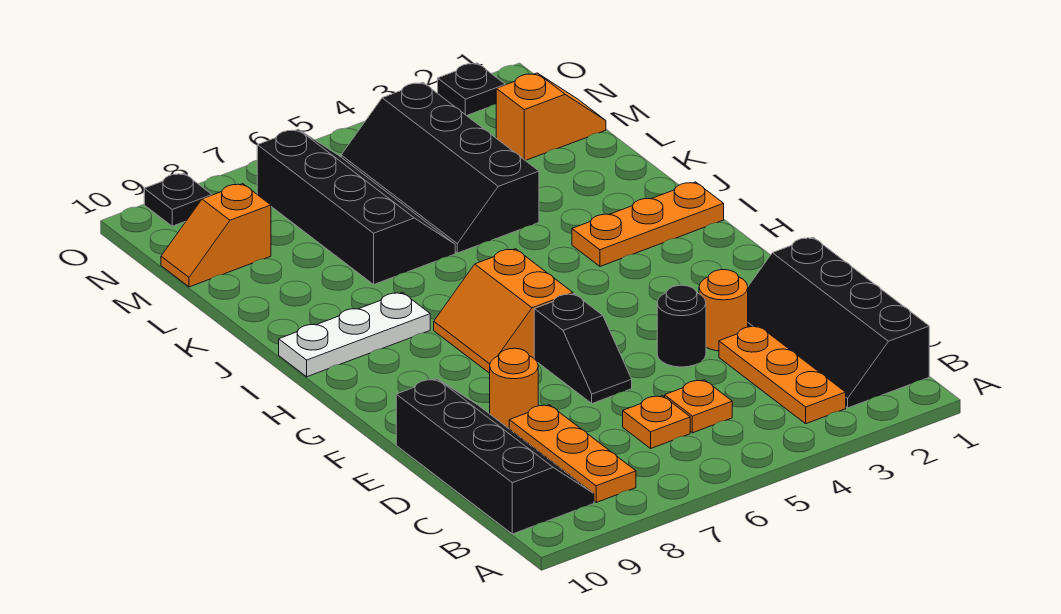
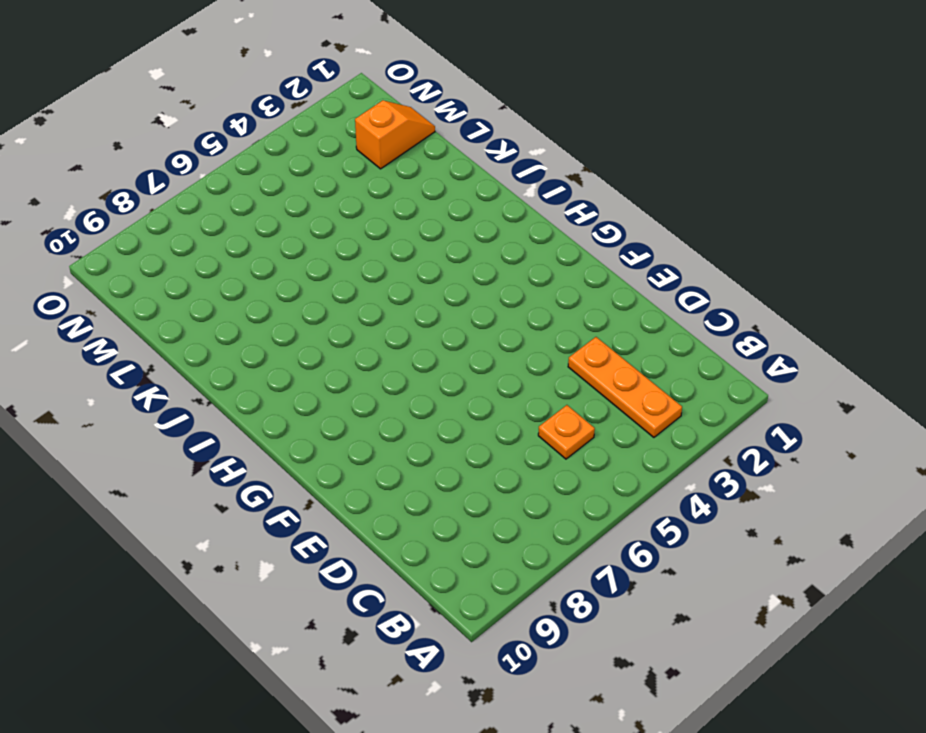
none -> black 2x4 slope [748,237,929,408]
none -> orange 1x3 plate [509,405,636,502]
none -> black 2x4 slope [396,379,594,534]

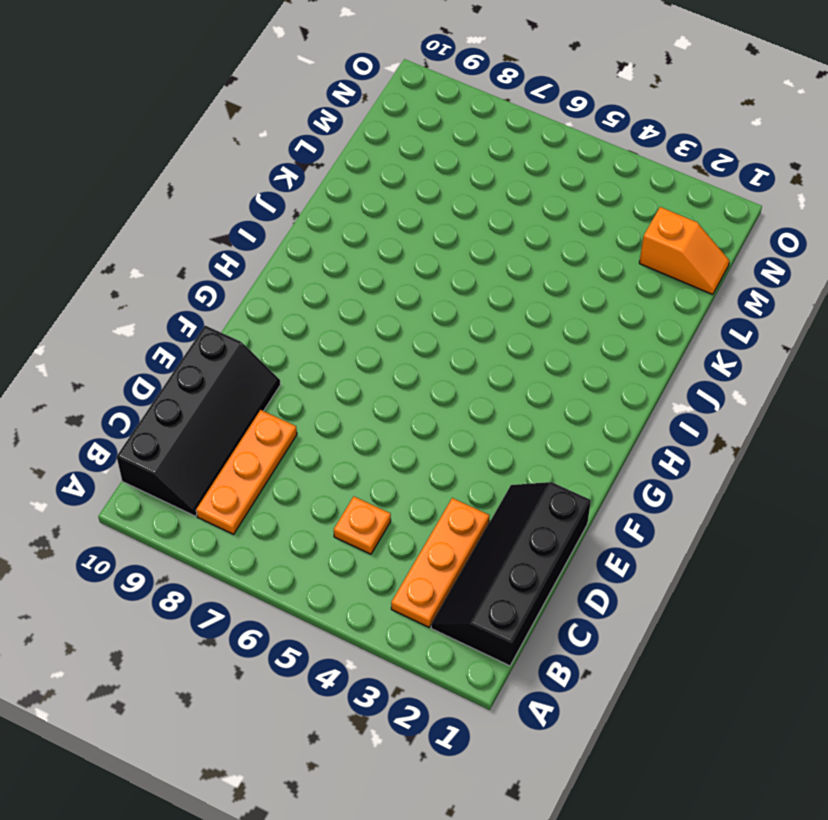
none -> orange 1x1 plate [623,396,690,448]
none -> orange 1x1 round brick [699,270,748,351]
none -> black 1x1 round brick [657,285,706,367]

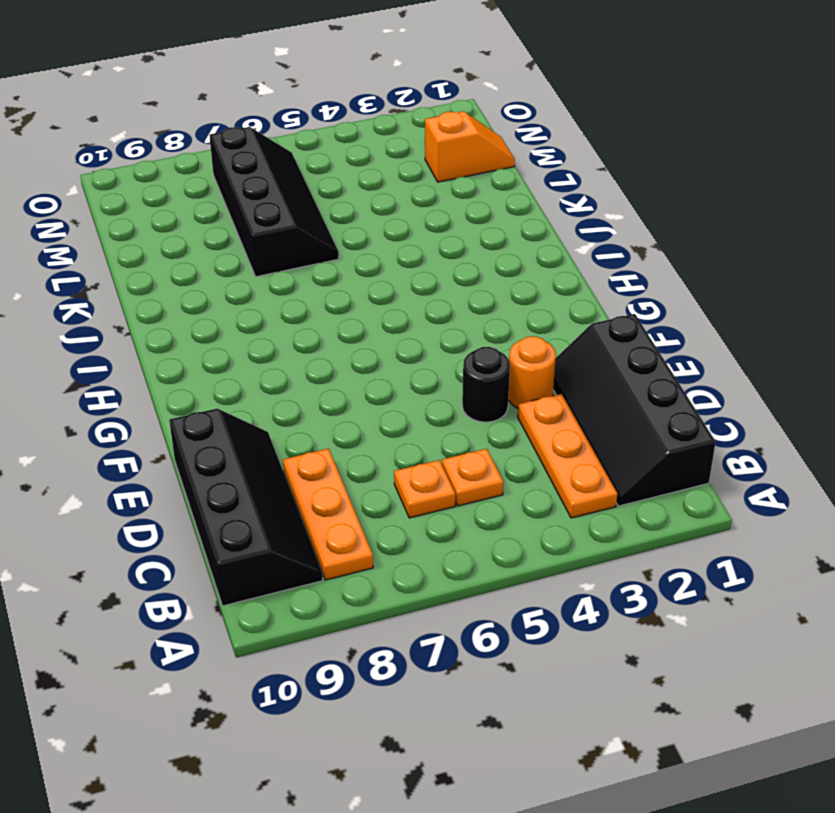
none -> black 1x2 slope [534,294,632,404]
none -> orange 1x1 round brick [490,348,538,428]
none -> orange 2x2 slope [434,249,573,373]

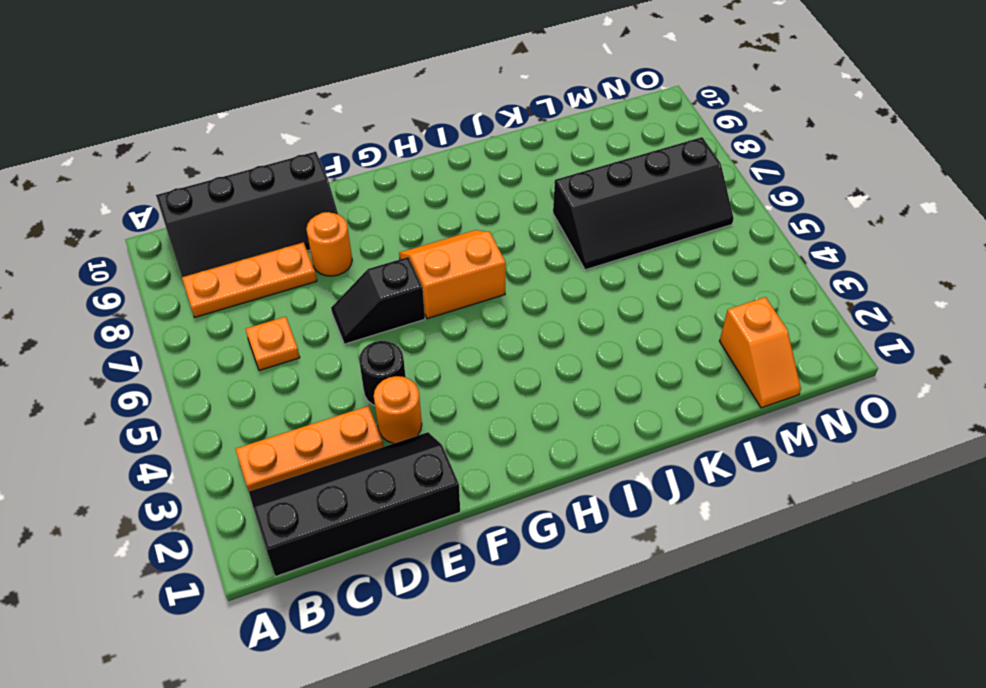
none -> orange 1x1 plate [665,380,732,433]
none -> orange 1x3 plate [572,182,724,266]
none -> white 1x3 plate [279,292,430,377]

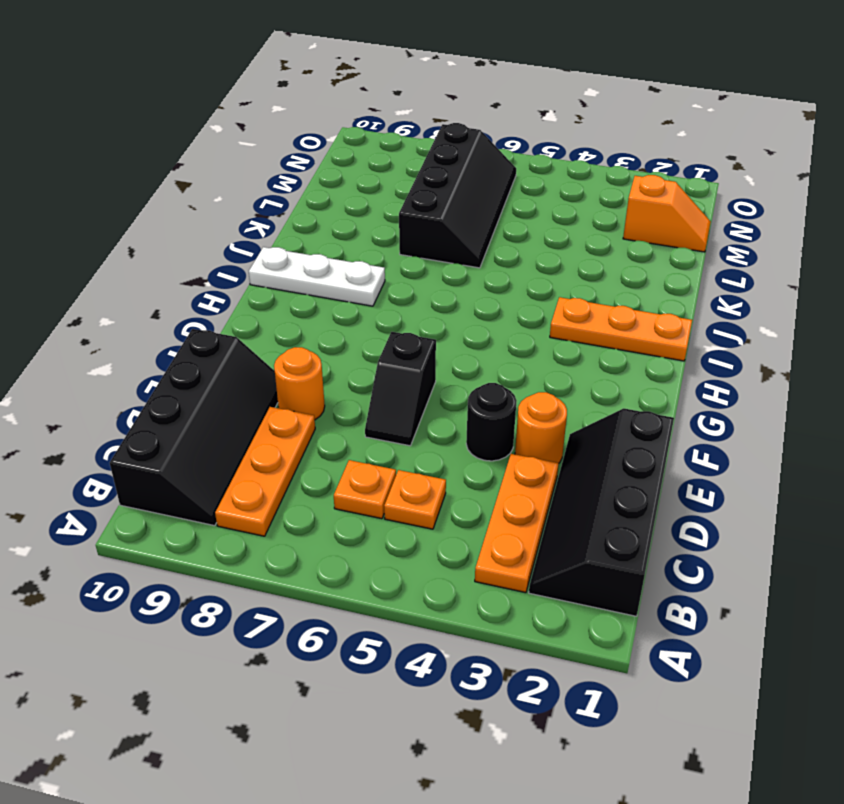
none -> orange 2x2 slope [434,249,573,373]
none -> black 2x4 slope [341,83,539,253]
none -> orange 1x2 slope [161,184,271,287]

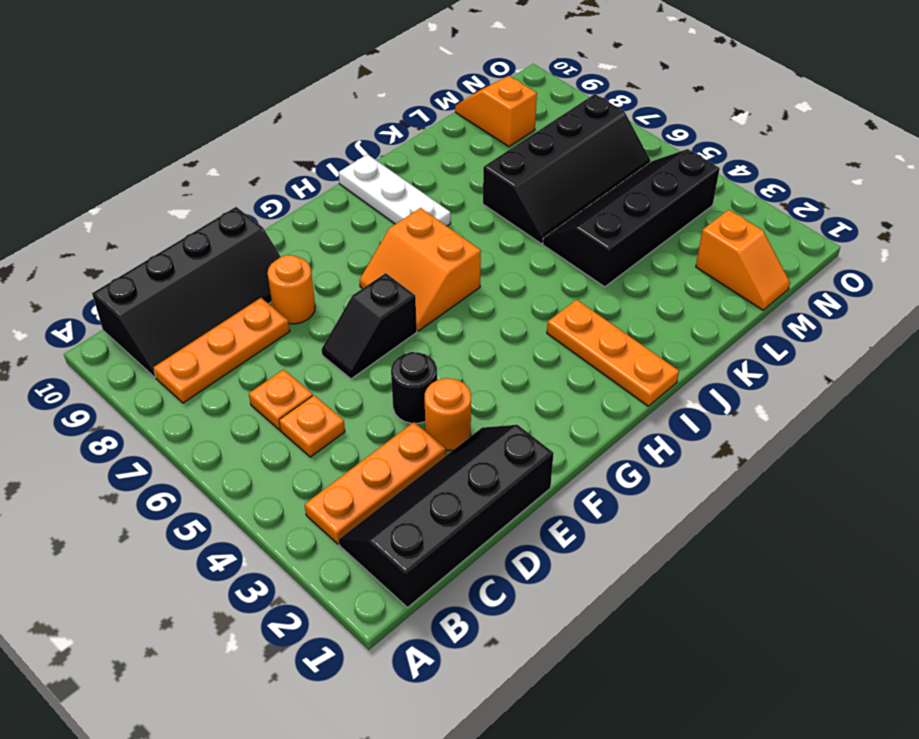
orange 2x2 slope [360,208,481,331] -> orange 2x2 slope turned to [434,249,573,373]
none -> black 1x1 plate [438,63,505,116]
none -> black 1x1 plate [144,173,212,226]

